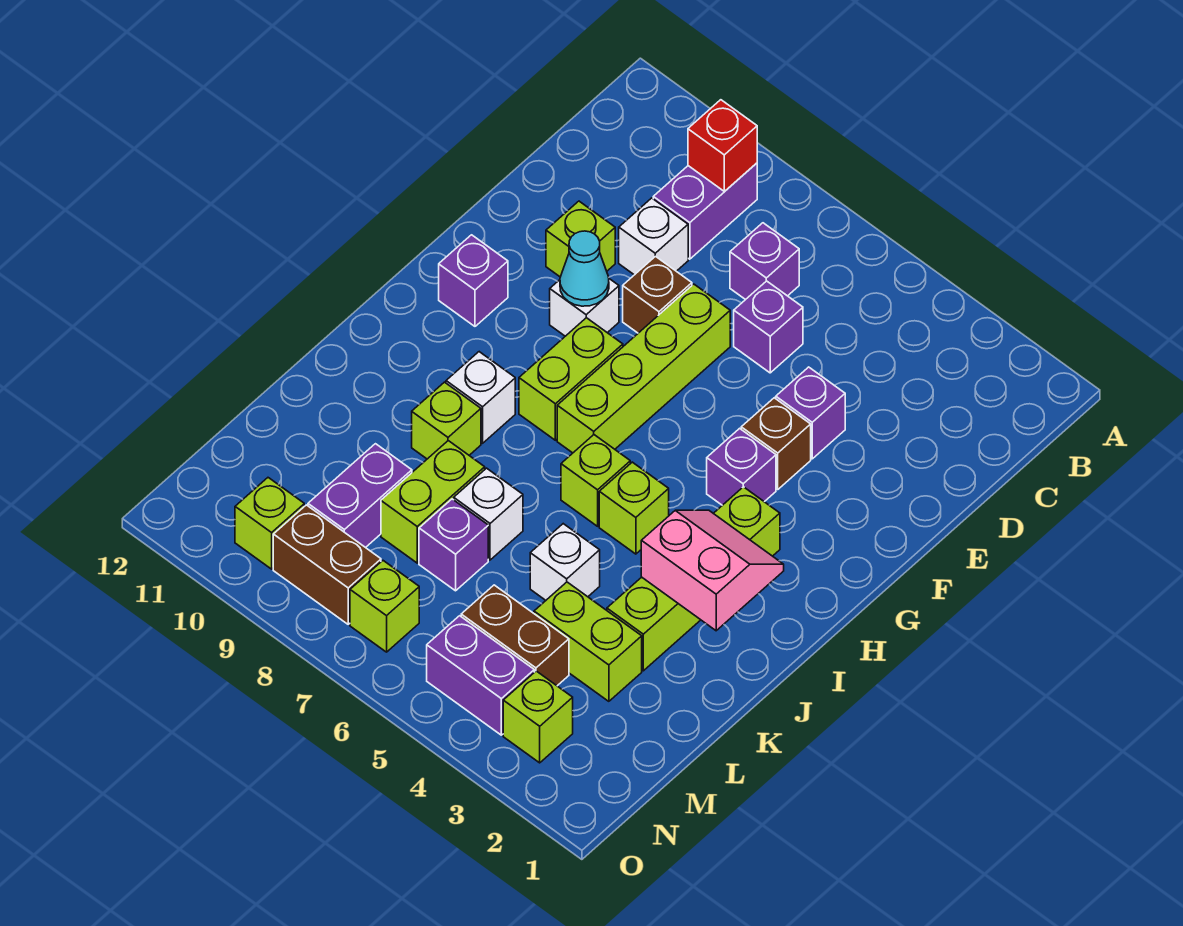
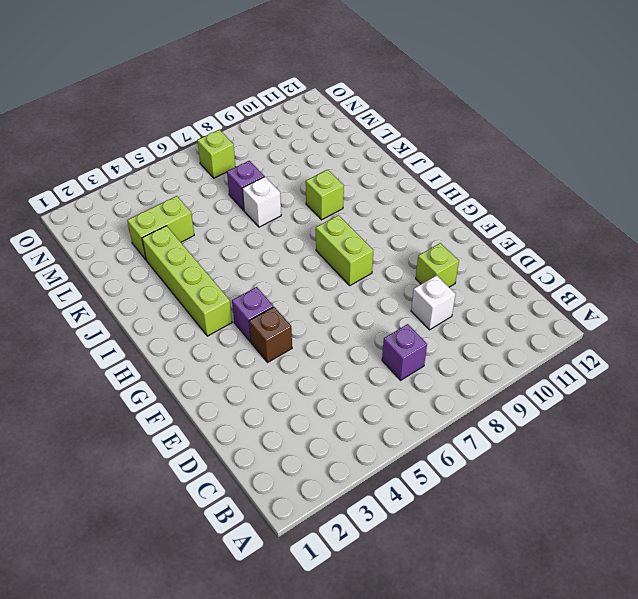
none -> purple 1x2 brick [653,163,757,259]
none -> purple 1x1 brick [734,281,803,373]
none -> purple 1x1 brick [776,367,845,459]
none -> lime 1x4 brick [557,284,730,453]

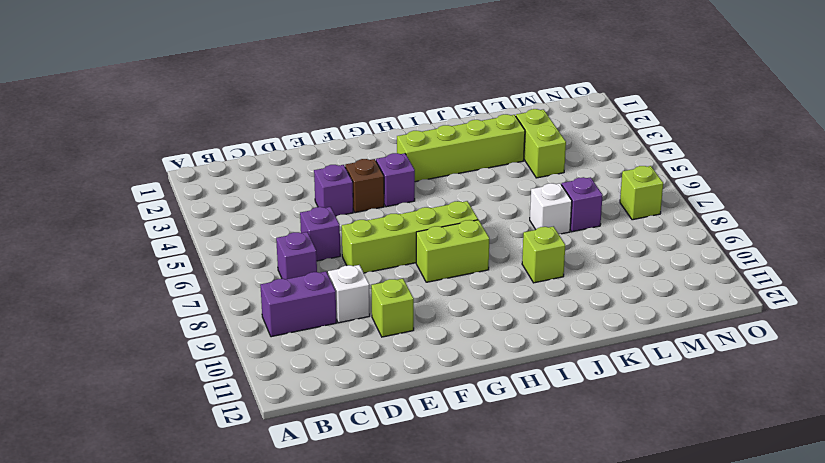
none -> brown 1x1 brick [623,256,692,333]
none -> white 1x1 brick [550,279,619,336]
none -> purple 1x1 brick [439,235,508,326]
none -> lime 1x1 brick [599,462,669,554]

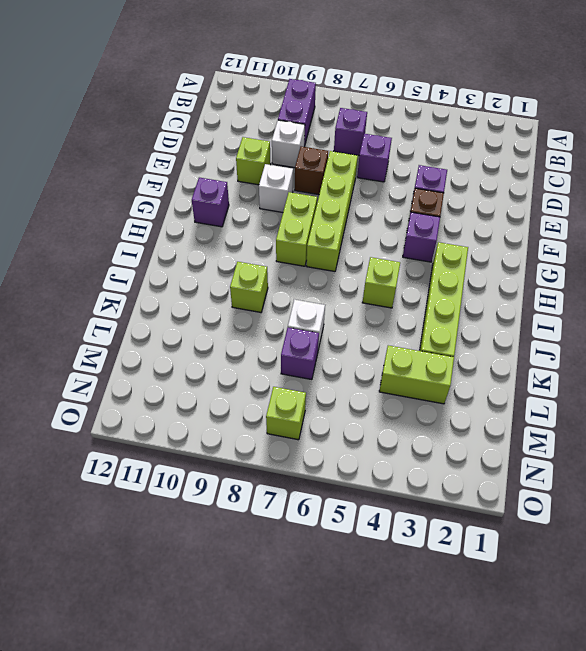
none -> lime 1x1 brick [561,435,630,526]
none -> white 1x1 brick [446,352,515,443]
none -> white 1x1 brick [530,524,600,600]
none -> lime 1x2 brick [381,441,485,563]

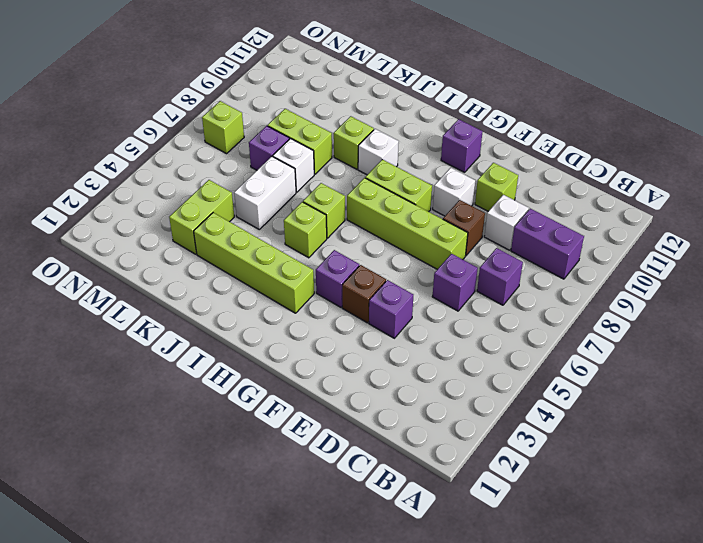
white 1x2 brick [234,156,296,229] -> white 1x1 brick [530,524,600,600]
none -> purple 1x2 brick [308,444,412,548]
none -> brown 1x2 brick [461,585,569,686]
none -> lime 1x1 brick [503,671,573,763]
none -> purple 1x2 brick [427,616,534,735]

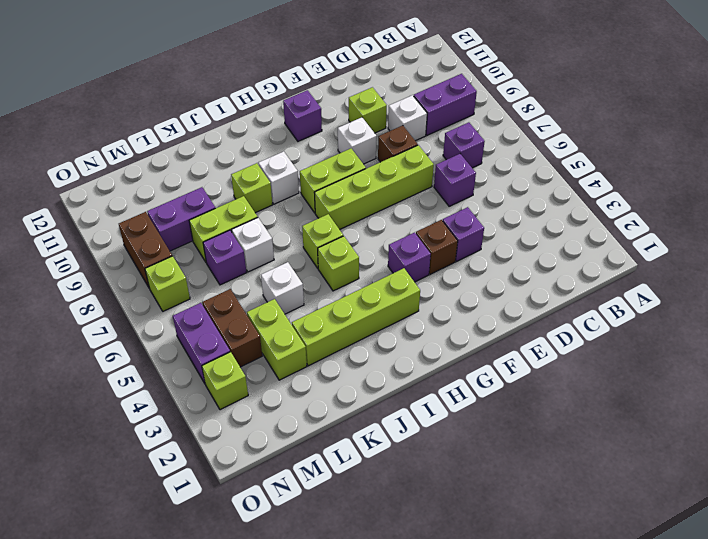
none -> lime 1x1 brick [235,478,304,569]
none -> red 1x1 brick [688,100,757,192]
none -> cyan 1x1 cone [560,231,609,306]
none -> pink 2x2 slope [641,510,784,631]

